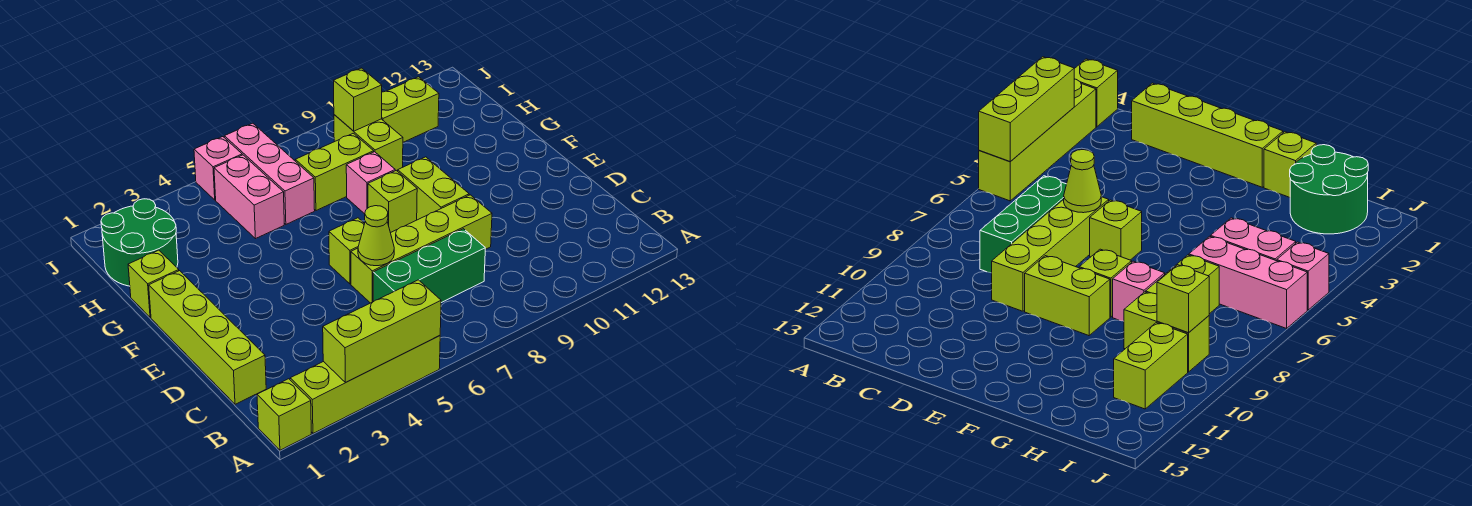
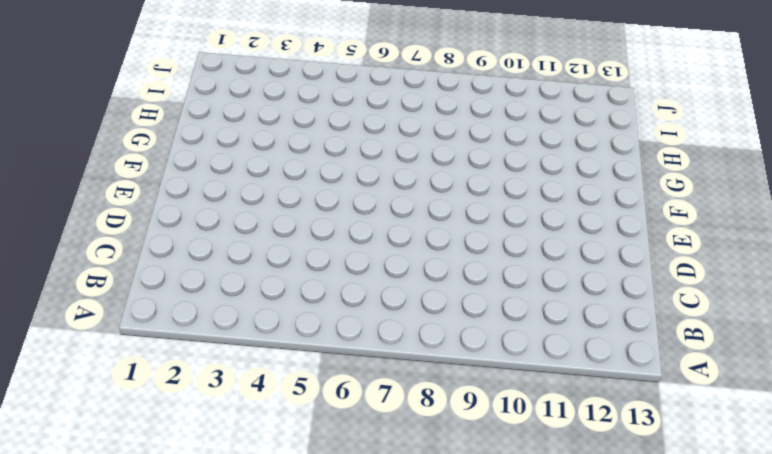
none -> lime 1x1 brick [257,379,311,450]
none -> lime 1x4 brick [290,335,440,433]
none -> lime 1x4 brick [149,271,266,404]

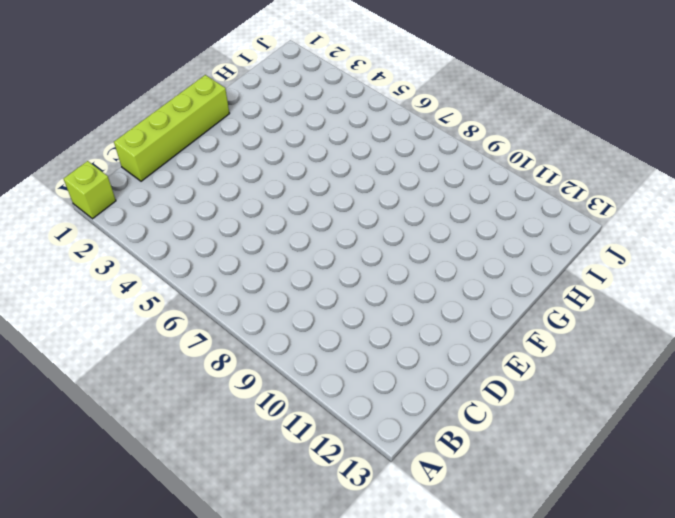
none -> lime 1x4 brick [290,335,440,433]
none -> green 1x3 brick [373,229,485,303]
none -> lime 1x4 brick [351,195,492,303]

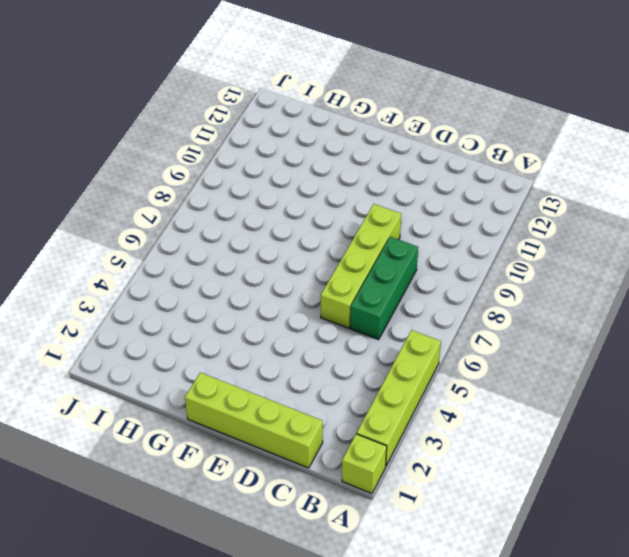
none -> lime 1x1 brick [329,218,365,284]
none -> lime 1x2 brick [398,157,469,220]
none -> lime 1x1 brick [368,171,417,233]

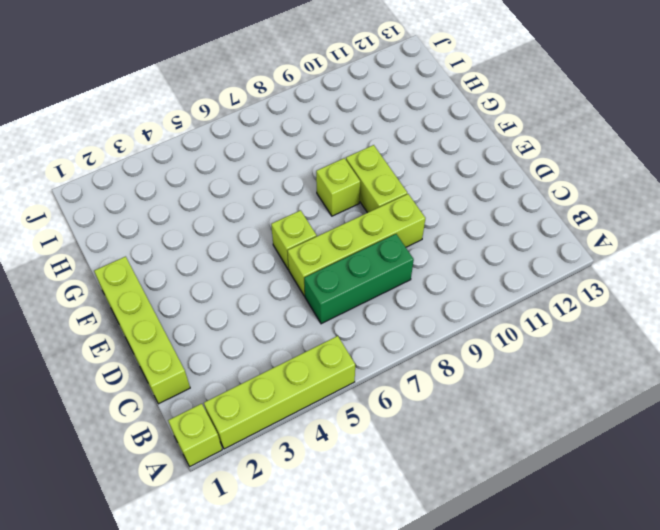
none -> lime 1x1 brick [128,250,179,318]
none -> pink 1x1 brick [346,152,395,214]
none -> green 2x2 round brick [101,199,178,286]

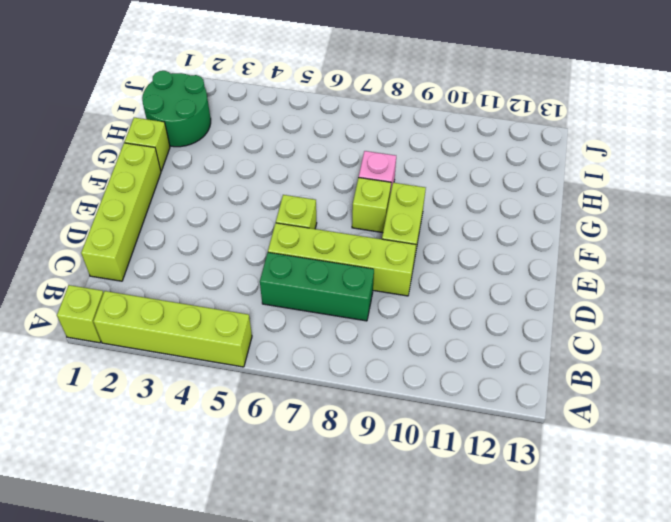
none -> pink 1x2 brick [214,155,284,239]
none -> pink 1x3 brick [224,123,315,224]
none -> lime 1x2 brick [295,133,374,211]

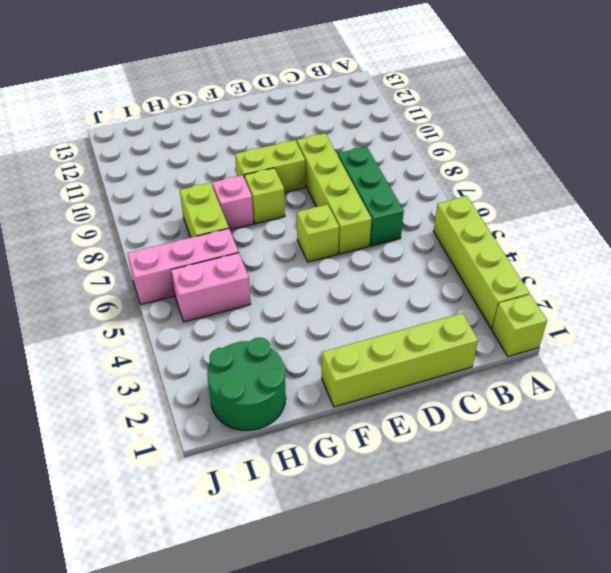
none -> lime 1x1 brick [128,250,179,318]
none -> lime 1x2 brick [334,115,403,171]
none -> lime 1x2 brick [382,77,439,142]

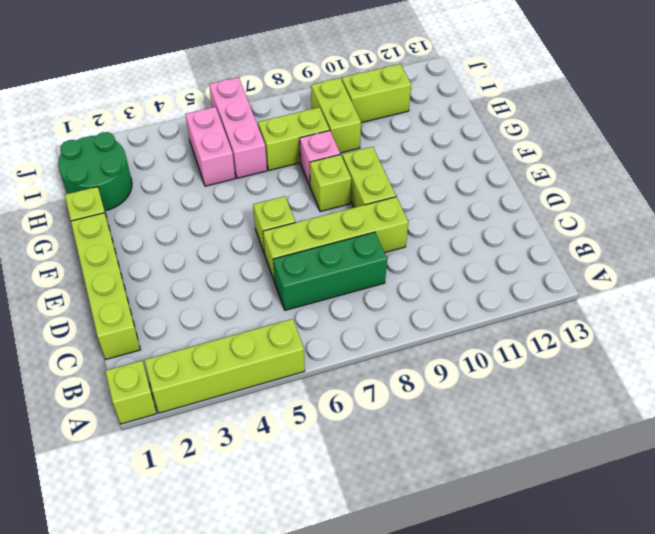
none -> pink 1x1 brick [194,137,242,200]
none -> lime 1x3 brick [323,280,441,382]
none -> lime 1x1 cone [358,206,394,266]

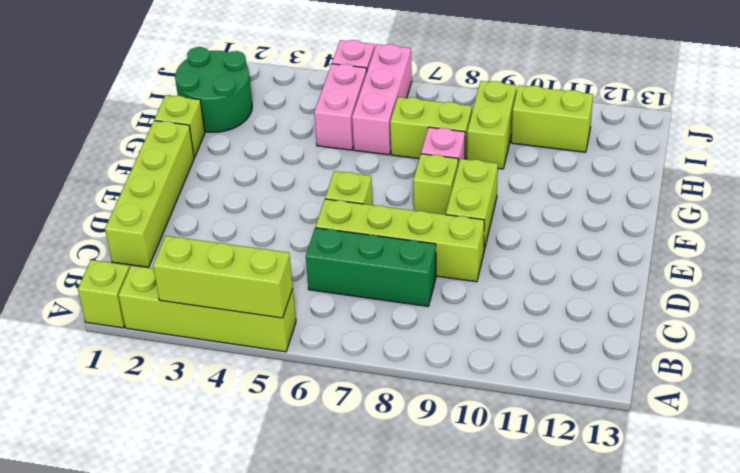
none -> lime 1x1 cone [358,206,394,266]
none -> lime 1x1 brick [334,68,382,131]

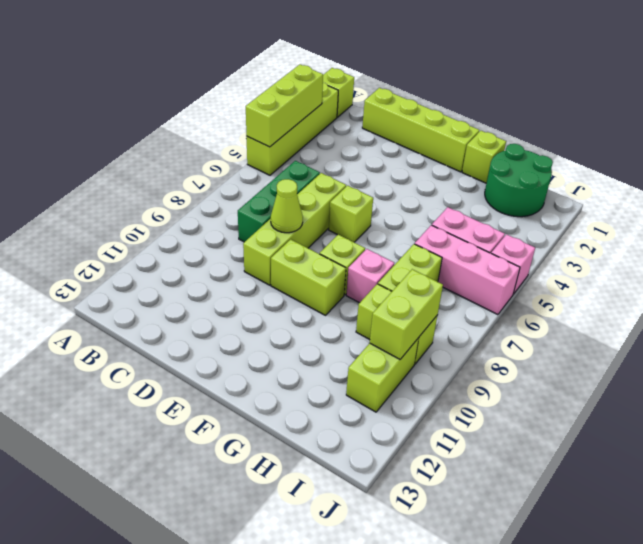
lime 1x1 cone [271,179,303,233] -> lime 1x1 cone moved to [358,206,394,266]
lime 1x2 brick [370,269,443,359] -> lime 1x1 brick [334,68,382,131]

